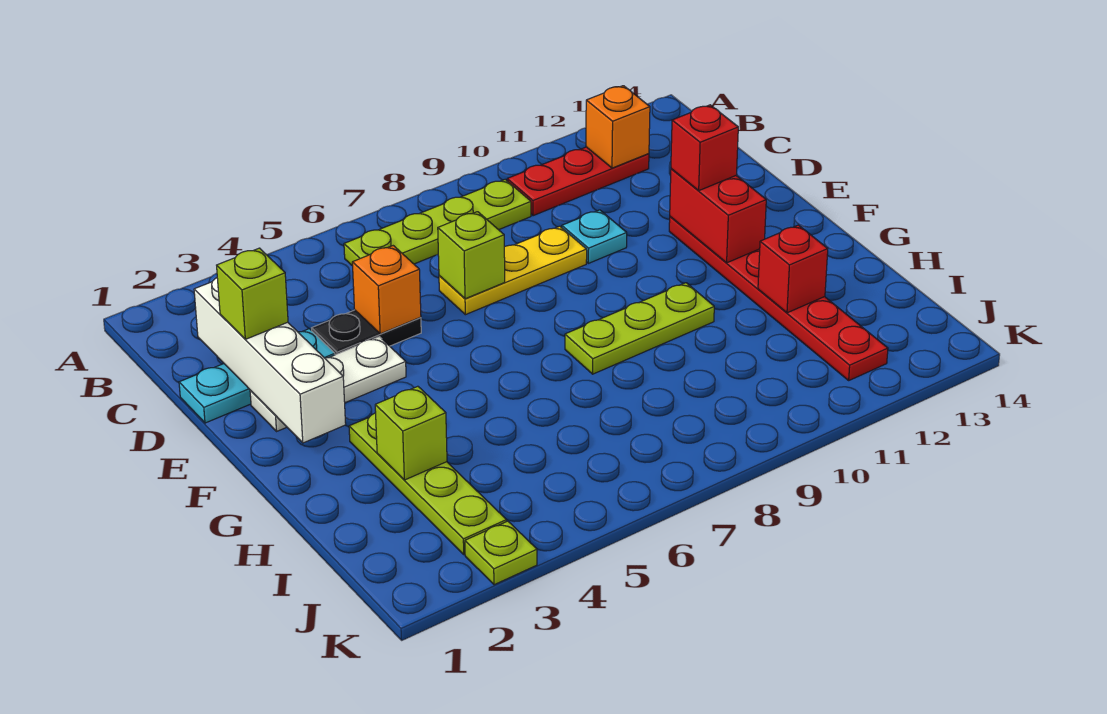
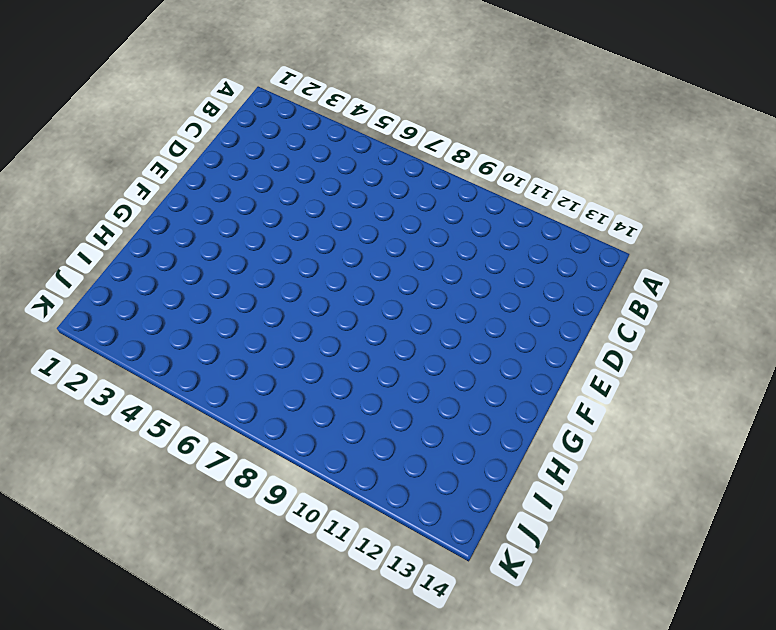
none -> lime 1x4 plate [344,179,531,266]
none -> red 1x3 plate [507,147,649,216]
none -> cyan 1x3 plate [179,329,335,423]

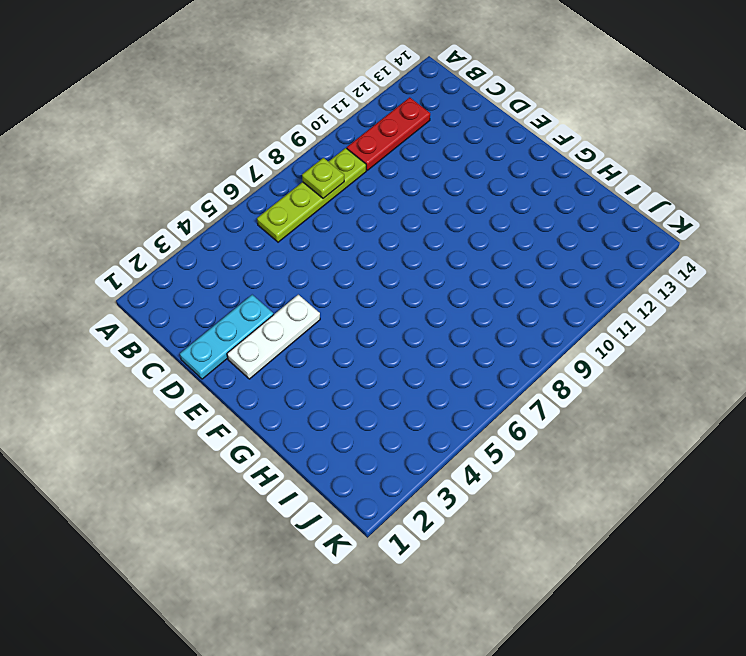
lime 1x1 plate [302,158,344,198] -> lime 1x1 plate moved to [465,521,537,585]
none -> black 1x2 plate [312,310,421,355]
none -> yellow 1x3 plate [439,226,587,315]
none -> cyan 1x1 plate [562,210,627,263]

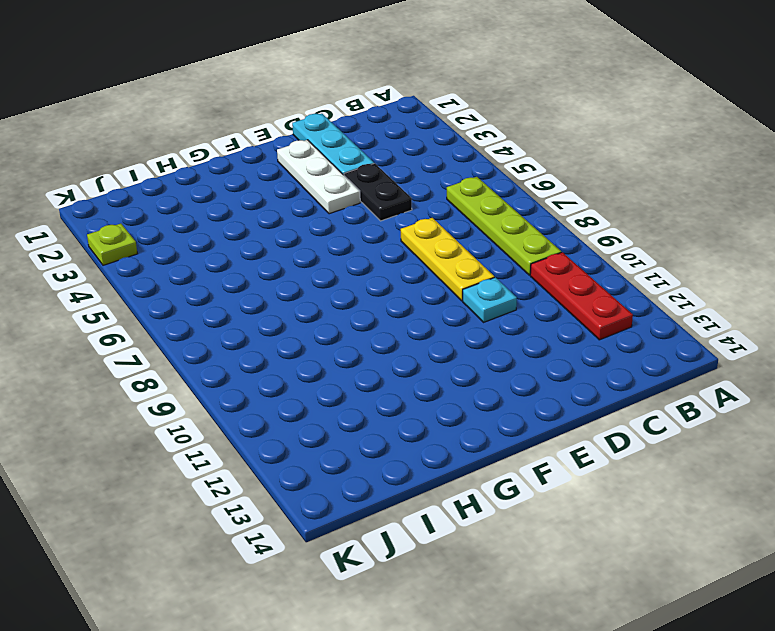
none -> red 1x6 plate [669,217,888,380]
none -> lime 1x4 plate [349,413,507,554]
none -> lime 1x3 plate [565,283,714,374]

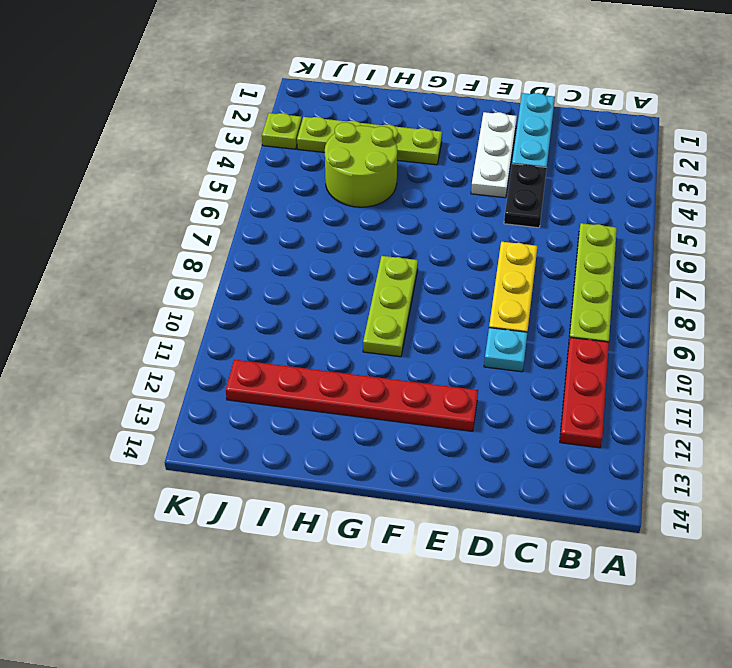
lime 2x2 round brick [325,122,397,207] -> none
none -> orange 1x1 brick [586,86,650,168]
none -> white 1x4 brick [194,278,346,443]
none -> orange 1x1 brick [352,246,421,334]

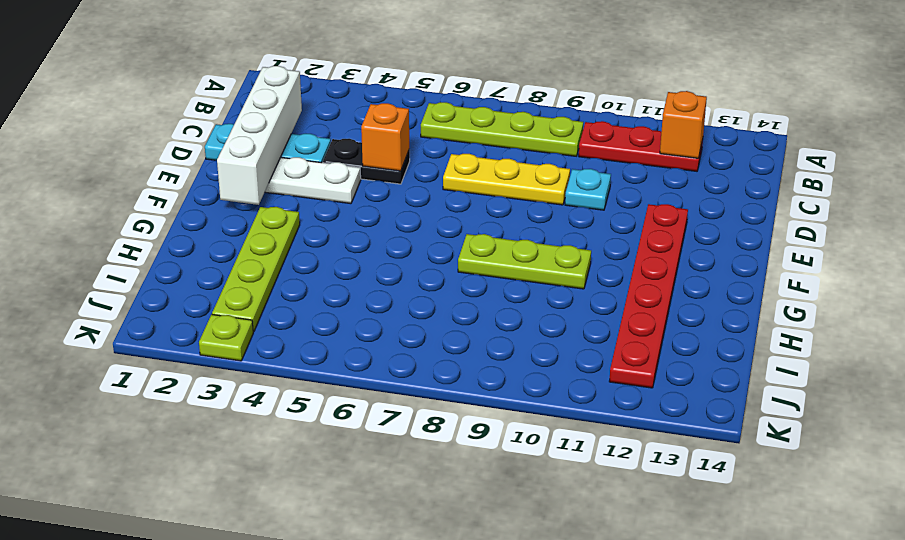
none -> lime 1x1 brick [438,212,505,299]
none -> red 1x2 brick [670,169,766,263]
none -> lime 1x1 brick [375,386,447,480]

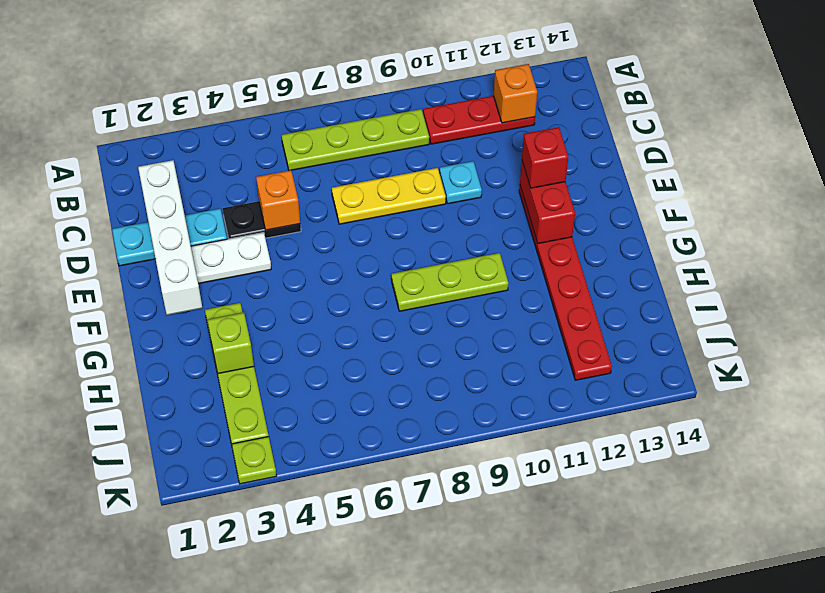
none -> lime 1x1 brick [438,212,505,299]
none -> red 1x1 brick [758,225,828,313]
none -> lime 1x1 brick [217,248,288,339]

